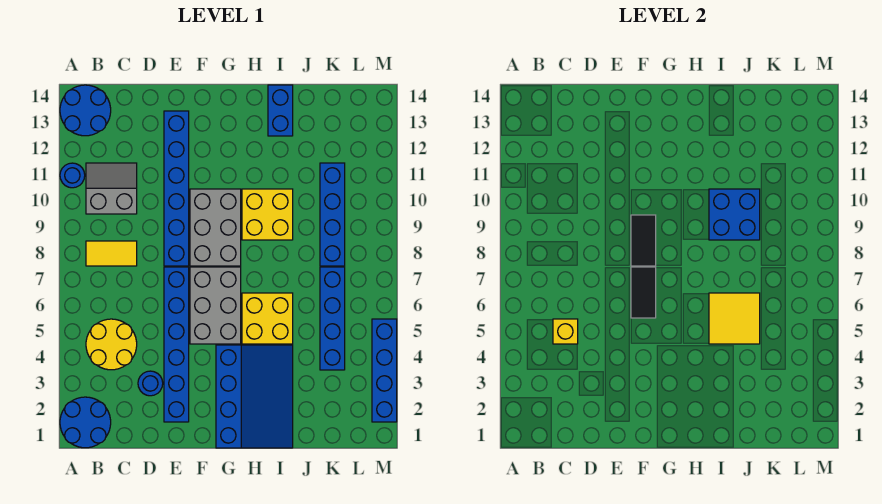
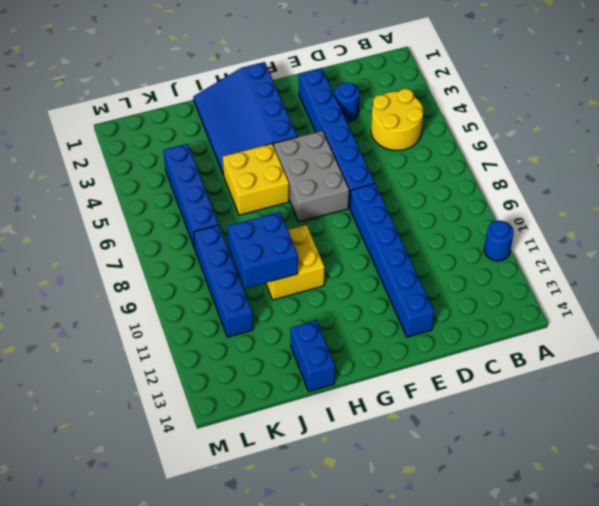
none -> blue 2x2 round brick [60,397,111,448]
none -> blue 2x2 round brick [60,85,111,136]
none -> yellow 1x2 tile [86,241,137,266]

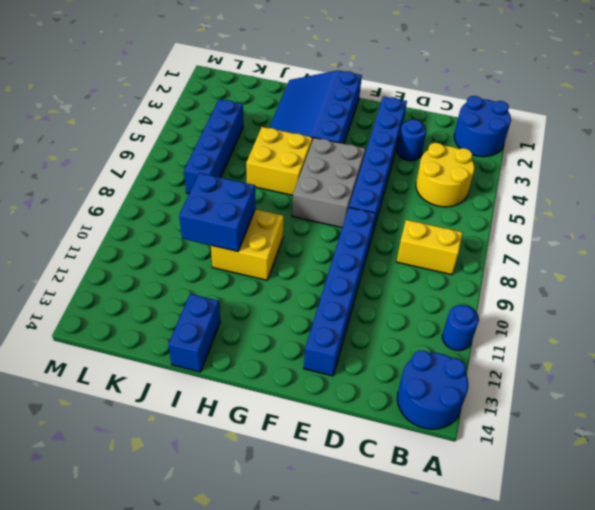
yellow 1x2 brick [397,220,463,275] -> yellow 1x2 tile [86,241,137,266]
none -> grey 2x2 slope [86,163,137,214]
none -> grey 2x3 brick [190,189,241,266]
none -> blue 1x4 brick [320,163,345,266]

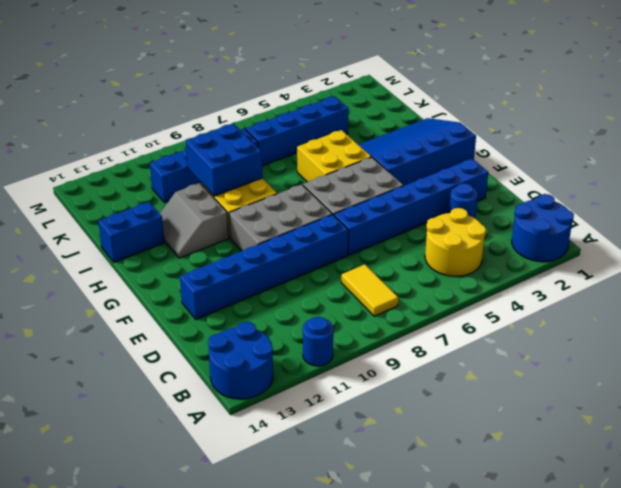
grey 2x2 slope [160,183,229,258] -> grey 2x2 slope moved to [86,163,137,214]
none -> blue 1x4 brick [372,319,397,422]
none -> yellow 1x1 brick [553,319,578,344]
none -> black 1x2 tile [631,267,656,318]

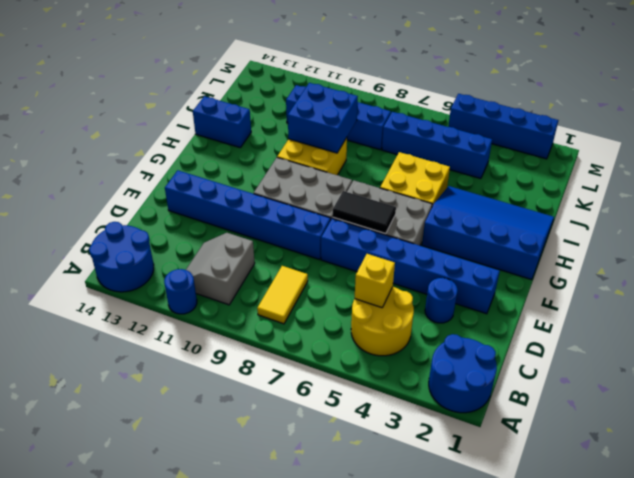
none -> black 1x2 tile [631,215,656,266]
none -> yellow 2x2 tile [709,293,760,344]

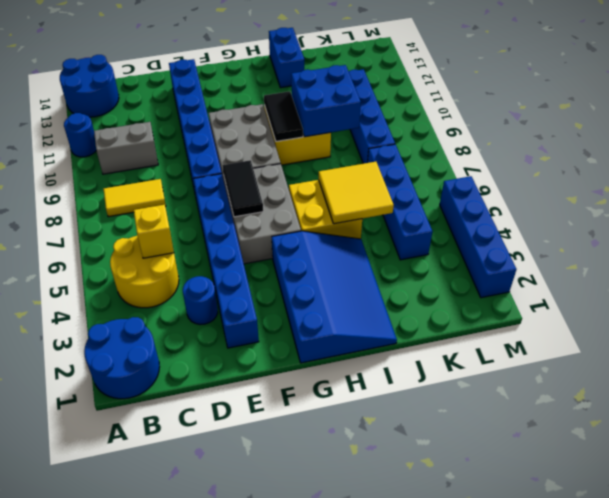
black 1x2 tile [264,91,303,141] -> black 1x2 tile moved to [631,215,656,266]

